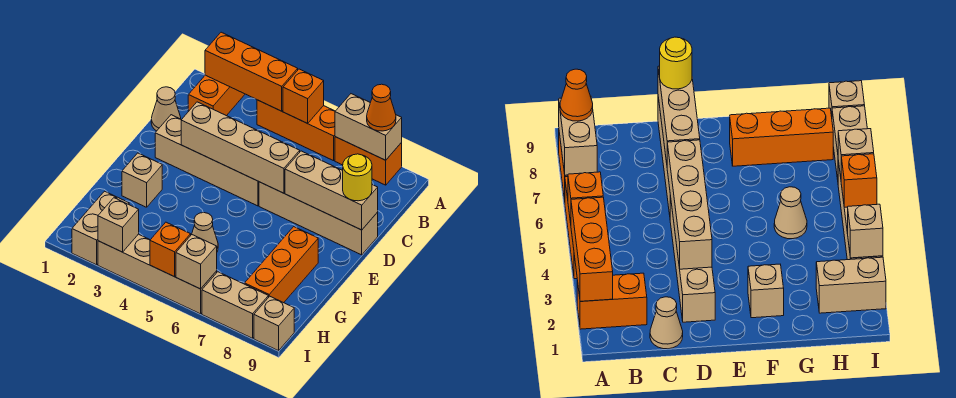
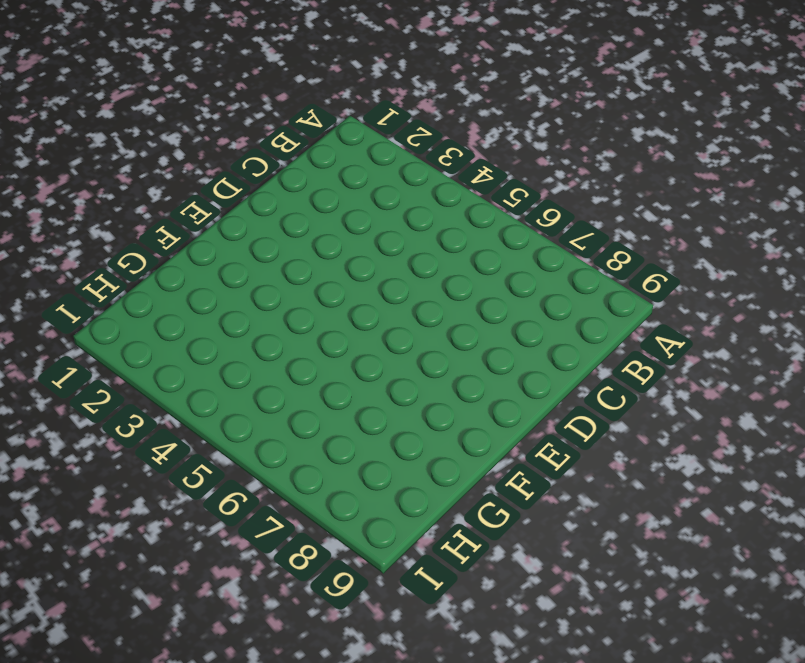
none -> orange 1x2 brick [188,75,245,116]
none -> orange 1x3 brick [257,100,335,161]
none -> orange 1x2 brick [335,137,402,185]

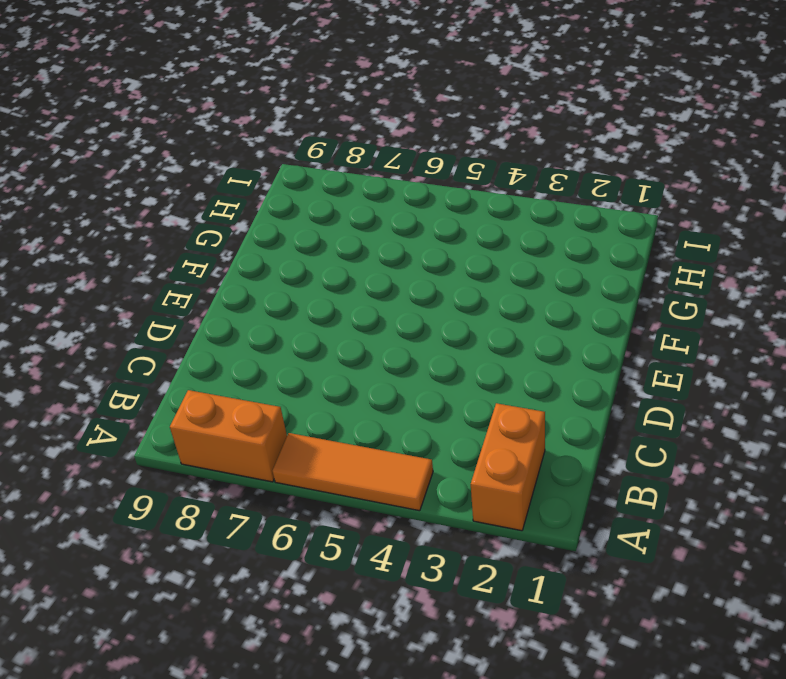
orange 1x3 tile [273,433,433,511] -> orange 1x3 brick [257,100,335,161]
none -> tan 1x1 cone [151,87,181,131]
none -> tan 1x4 brick [155,115,259,206]
none -> tan 1x4 brick [259,182,378,255]

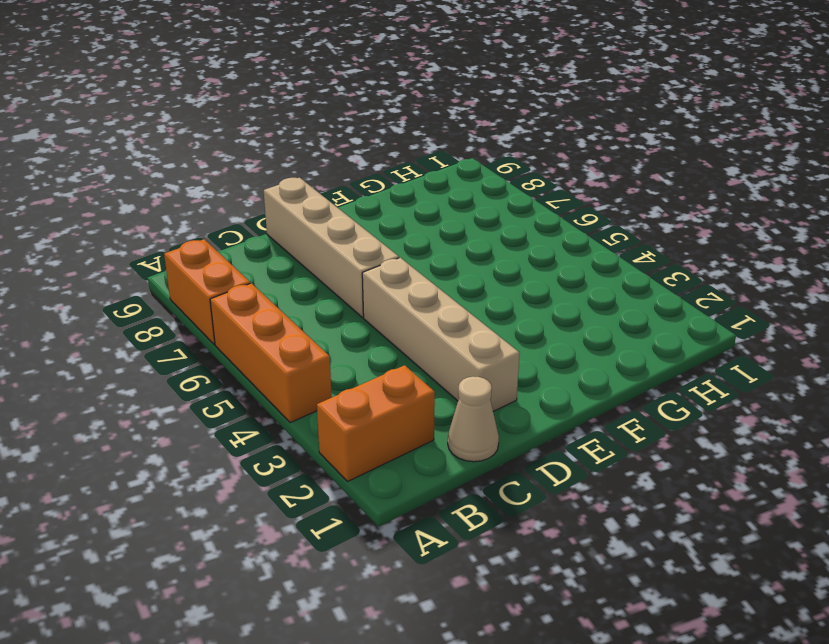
none -> tan 1x1 brick [122,153,162,207]
none -> orange 1x3 brick [245,227,318,303]
none -> tan 1x1 cone [192,213,218,252]

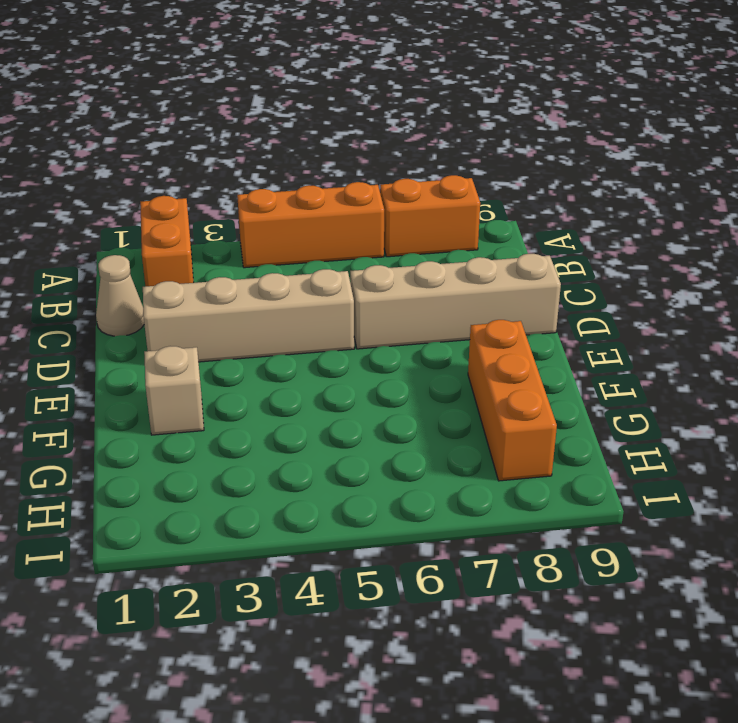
none -> tan 1x1 cone [192,213,218,252]
none -> tan 1x2 brick [72,191,129,265]
none -> tan 1x4 brick [98,234,217,314]

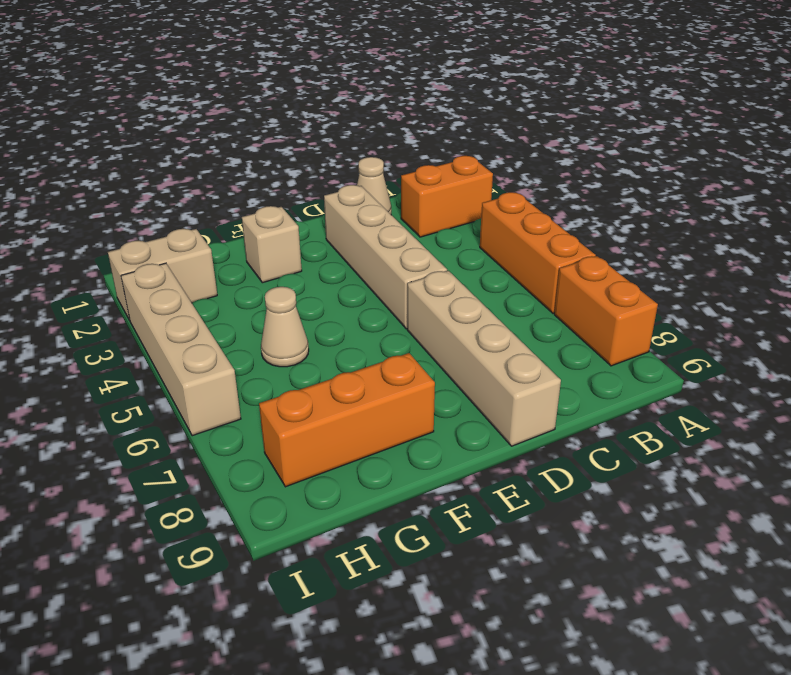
none -> tan 1x2 brick [202,272,268,338]
none -> tan 1x1 brick [254,296,294,351]
none -> orange 1x3 brick [205,32,298,111]

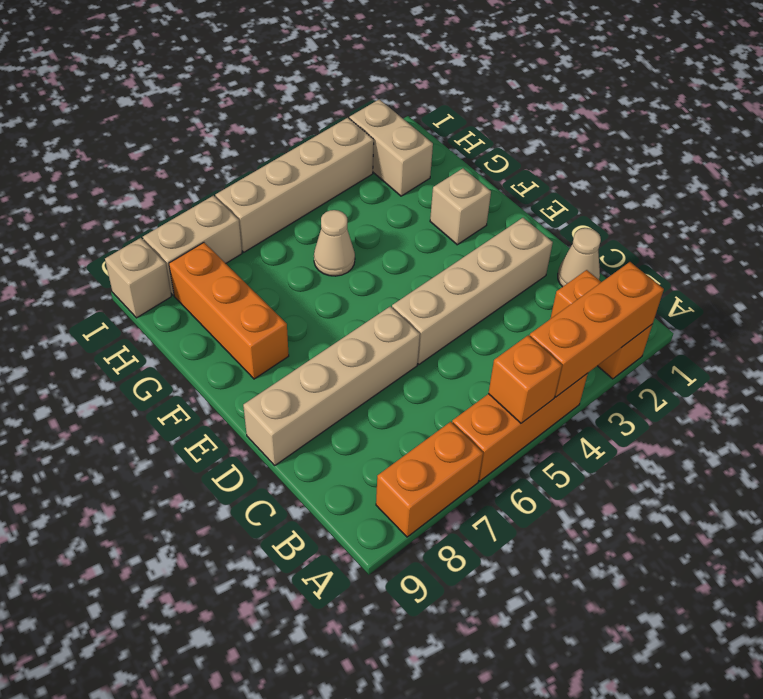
none -> tan 1x2 brick [335,94,402,160]
none -> tan 1x4 brick [181,102,300,193]
none -> tan 1x3 brick [285,151,378,230]

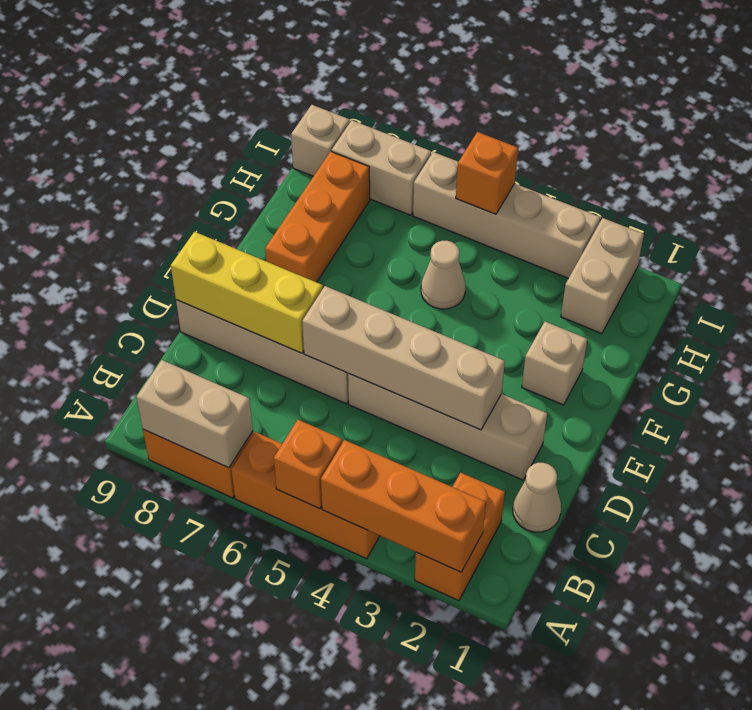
yellow 1x3 brick [171,232,323,353] -> tan 1x3 brick [285,151,378,230]
none -> tan 1x1 brick [98,198,139,252]
none -> tan 1x1 brick [176,235,217,289]
none -> orange 1x1 cone [367,84,396,131]

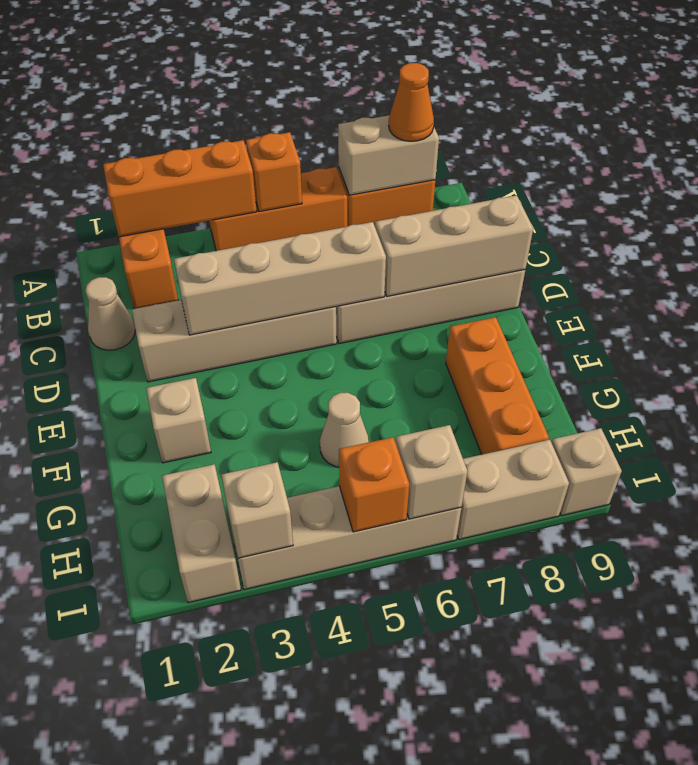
none -> yellow 1x1 round brick [343,154,372,201]

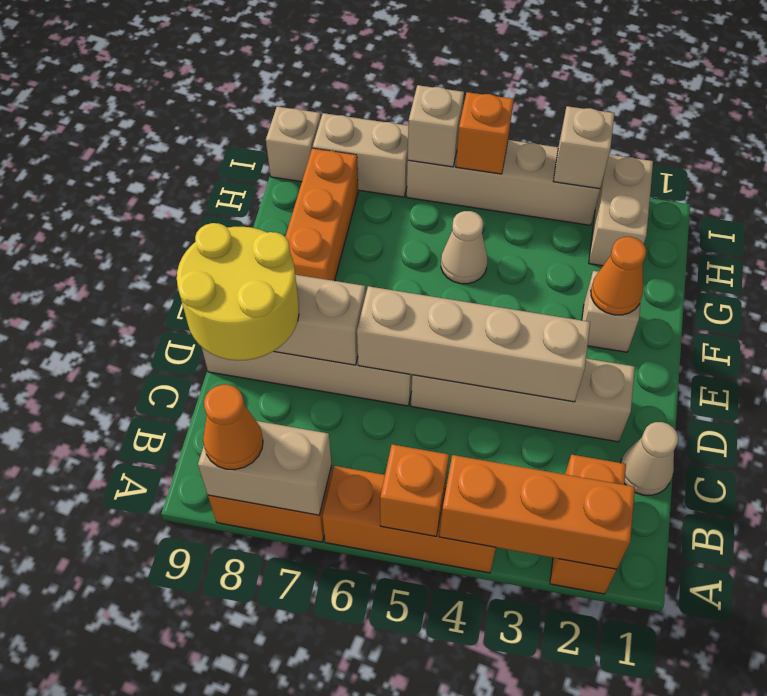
yellow 2x2 round brick [177,223,299,360] -> yellow 1x1 round brick [343,154,372,201]
orange 1x1 cone [591,237,646,315] -> none

